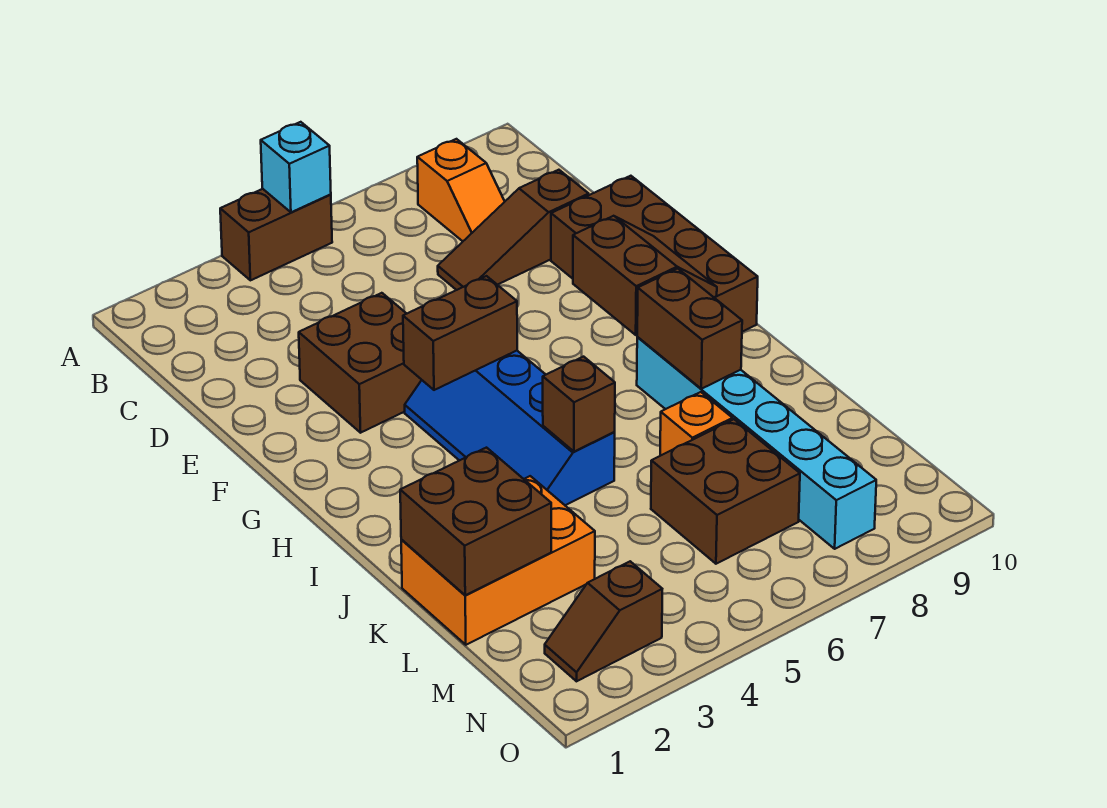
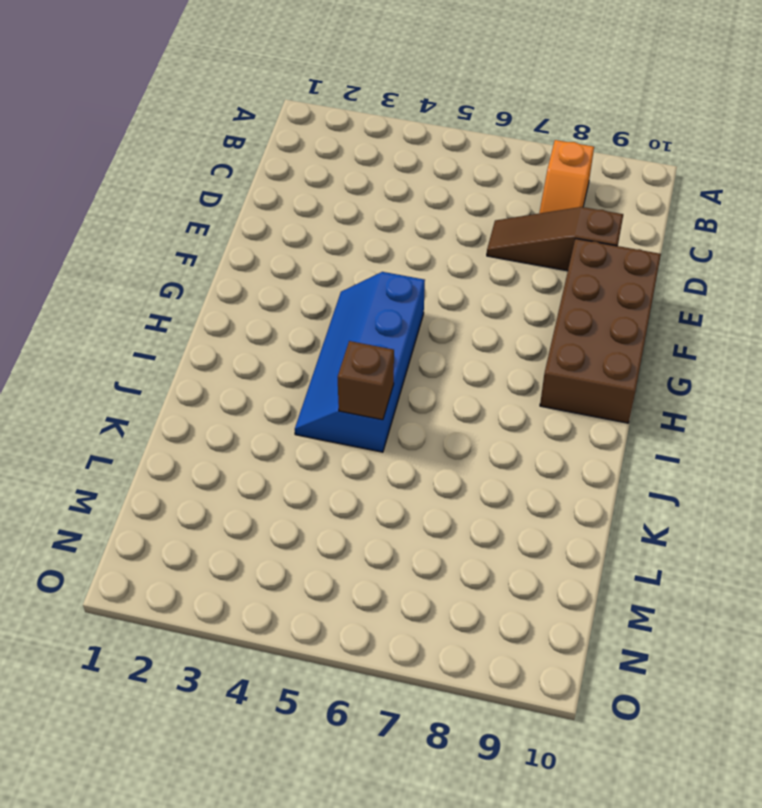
none -> brown 1x2 brick [220,189,332,280]
none -> brown 2x2 brick [299,293,421,433]
none -> cyan 1x6 brick [637,337,876,549]

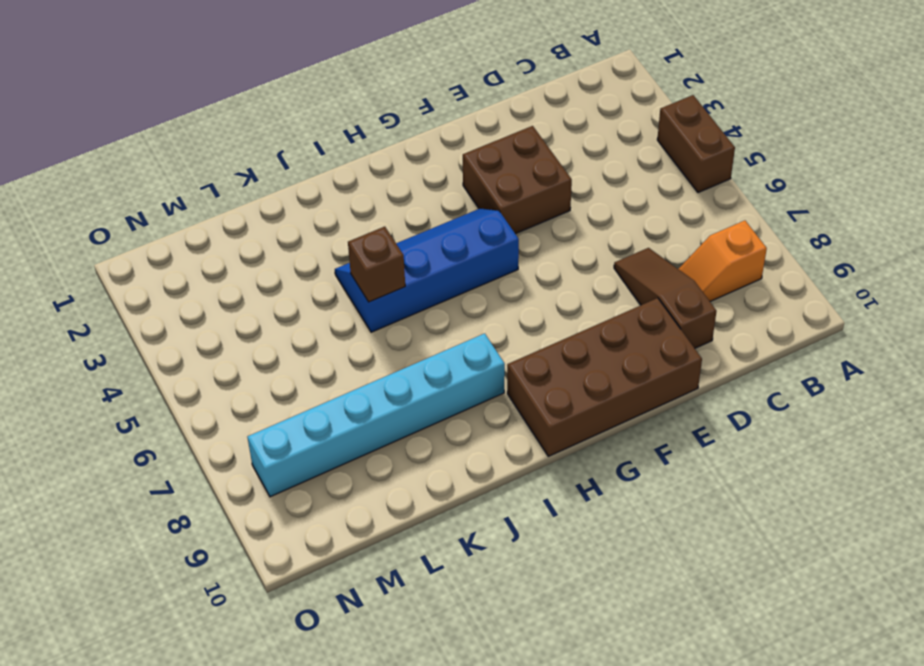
none -> orange 2x3 brick [401,476,595,645]
none -> orange 1x1 brick [660,392,733,456]
none -> brown 2x2 brick [651,419,800,564]

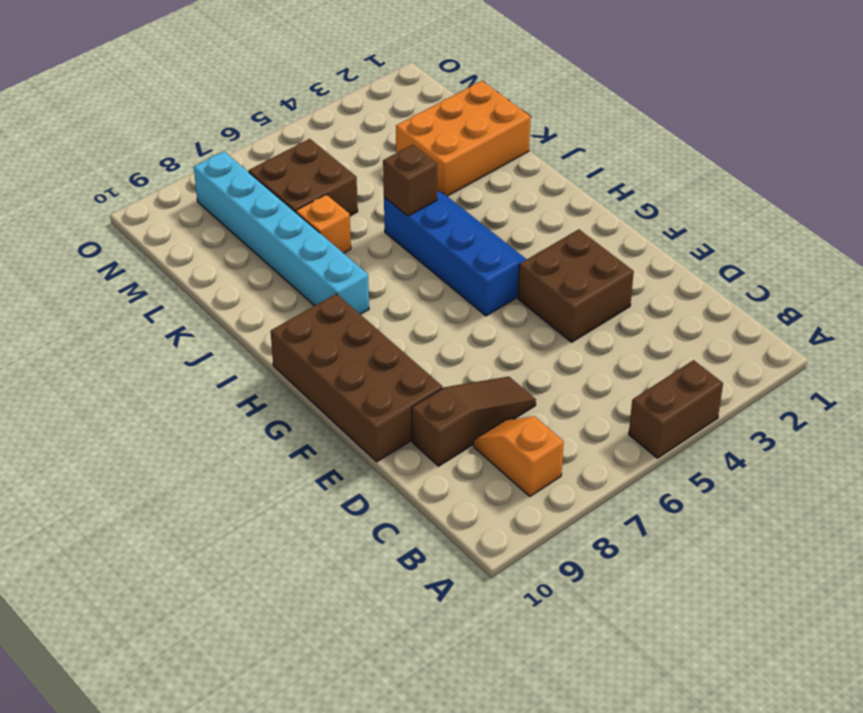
none -> brown 1x2 slope [545,561,662,681]
none -> cyan 1x1 brick [261,122,331,212]
none -> brown 1x2 brick [403,276,517,390]

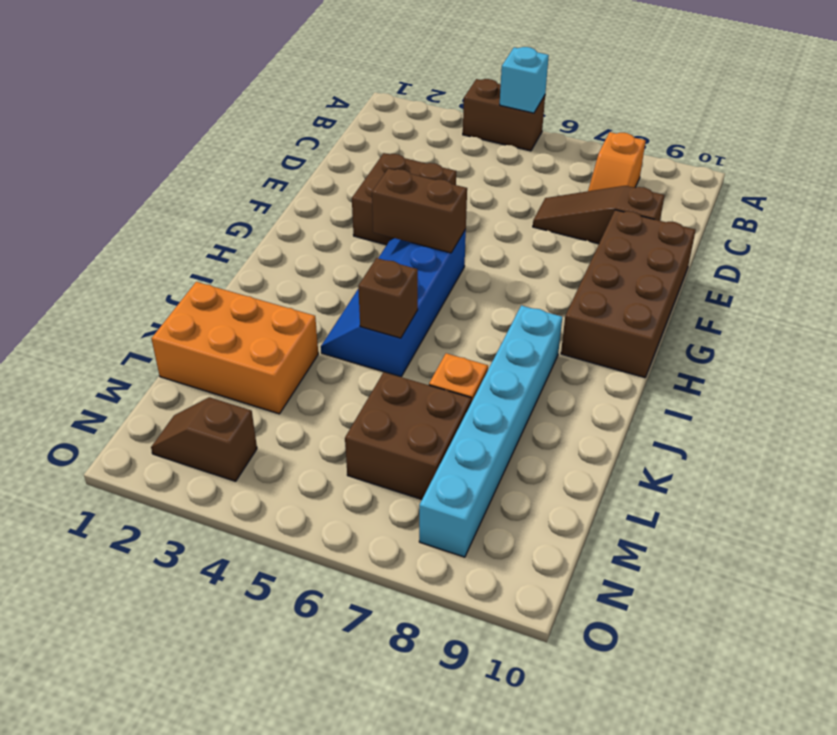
none -> brown 2x2 slope [573,216,717,335]
none -> brown 1x2 brick [637,268,742,389]
none -> brown 2x2 brick [400,448,551,595]

